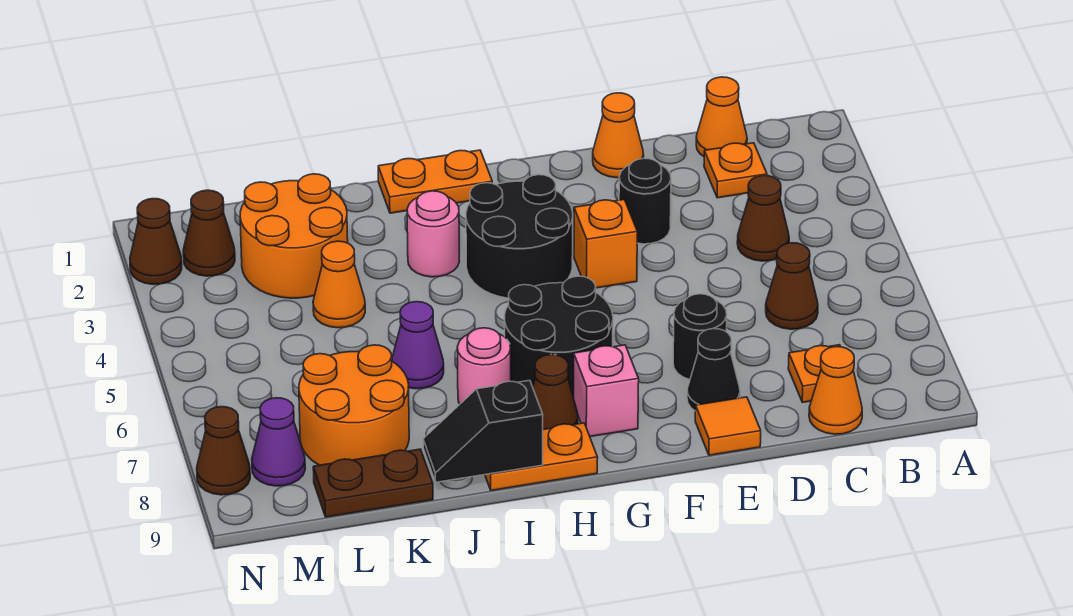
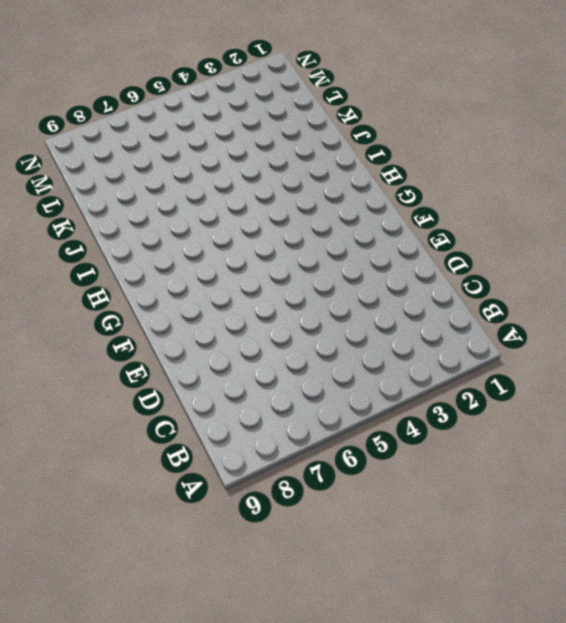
none -> orange 1x1 cone [696,77,747,156]
none -> orange 1x1 plate [704,143,767,198]
none -> brown 1x1 cone [737,175,789,261]
none -> brown 1x1 cone [766,243,818,329]

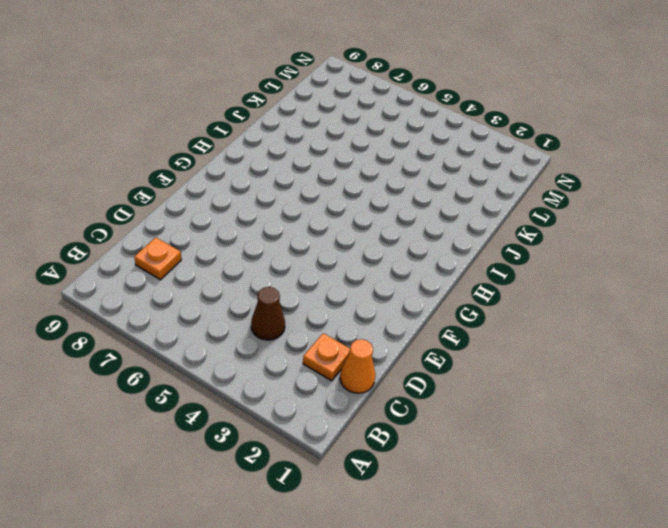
none -> brown 1x1 cone [766,243,818,329]
none -> orange 1x1 cone [809,347,862,434]
none -> orange 1x1 cone [593,93,644,178]
none -> black 1x1 round brick [619,158,671,244]

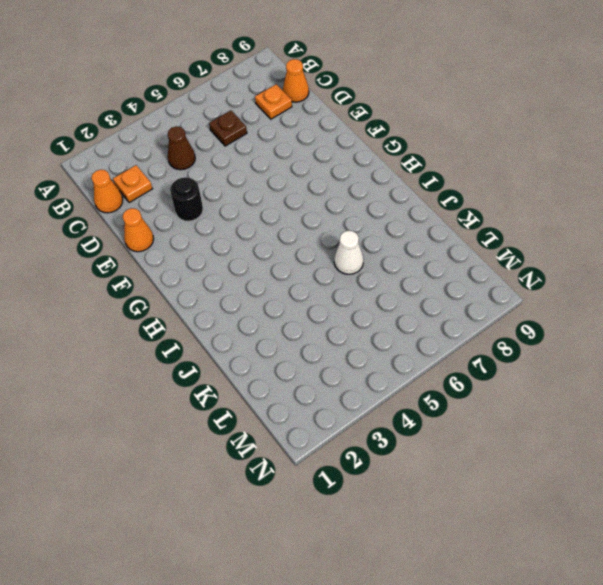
brown 1x1 plate [209,110,247,146] -> brown 1x1 cone [766,243,818,329]
white 1x1 cone [334,231,364,274] -> purple 1x1 cone [392,302,444,389]
none -> black 1x1 round brick [673,294,727,380]
none -> black 1x1 cone [687,329,740,411]
none -> orange 1x1 tile [695,397,761,455]
none -> orange 1x1 brick [574,200,637,288]

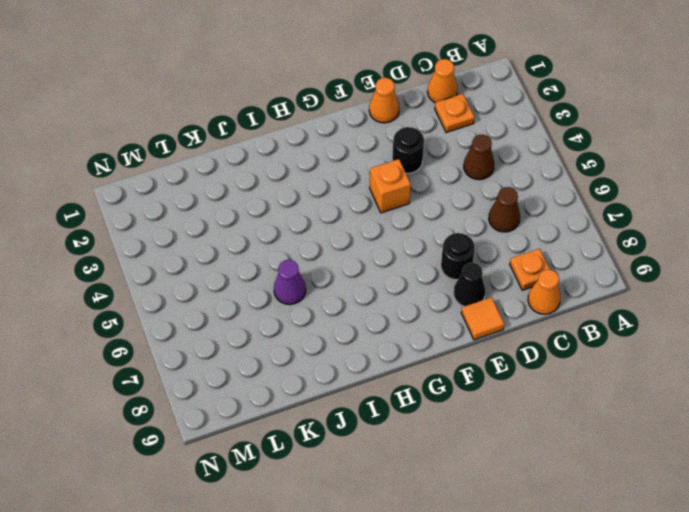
none -> black 2x2 round brick [466,175,573,298]
none -> black 2x2 round brick [505,276,613,398]
none -> pink 1x1 brick [574,345,639,437]
none -> orange 1x2 plate [378,150,492,213]

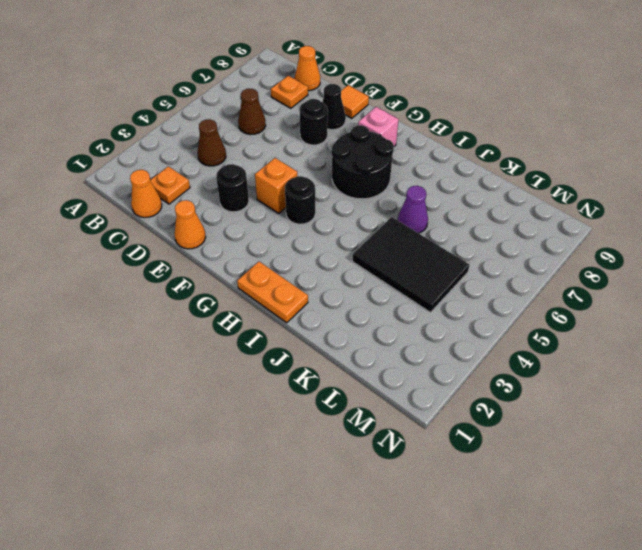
black 1x1 round brick [285,176,315,224] -> black 2x2 round brick [466,175,573,298]
black 2x3 tile [352,217,469,312] -> orange 1x1 cone [313,241,365,328]
none -> brown 1x1 cone [533,354,578,429]
none -> orange 1x2 plate [485,423,598,490]
none -> pink 1x1 round brick [407,191,459,277]
none -> pink 1x1 round brick [457,328,511,404]

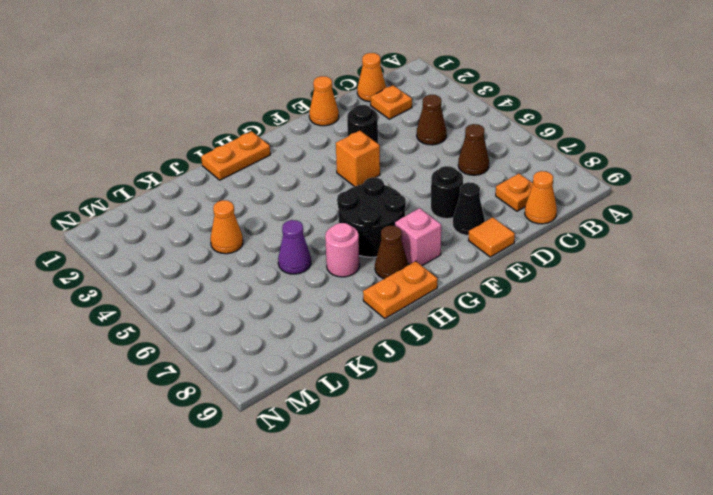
none -> black 2x2 round brick [466,175,573,298]
none -> pink 1x1 round brick [407,191,459,277]
none -> orange 2x2 round brick [240,174,348,298]
none -> orange 2x2 round brick [299,345,409,465]

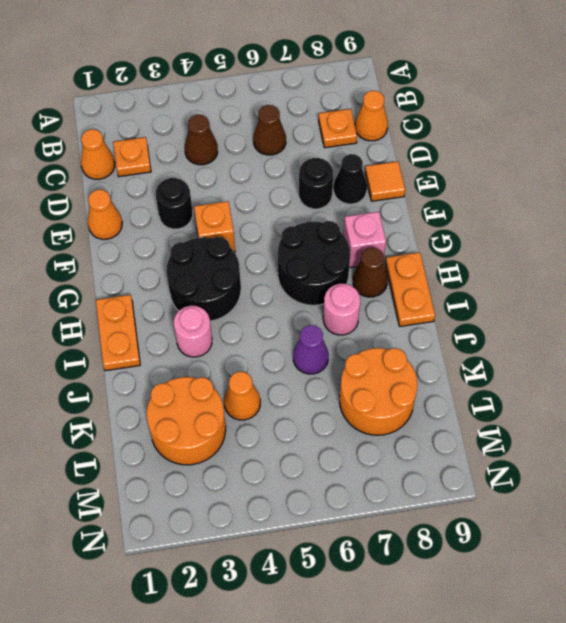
none -> brown 1x2 plate [313,449,433,517]
none -> brown 1x1 cone [183,190,235,276]
none -> purple 1x1 cone [252,398,305,486]
none -> brown 1x1 cone [130,199,182,284]

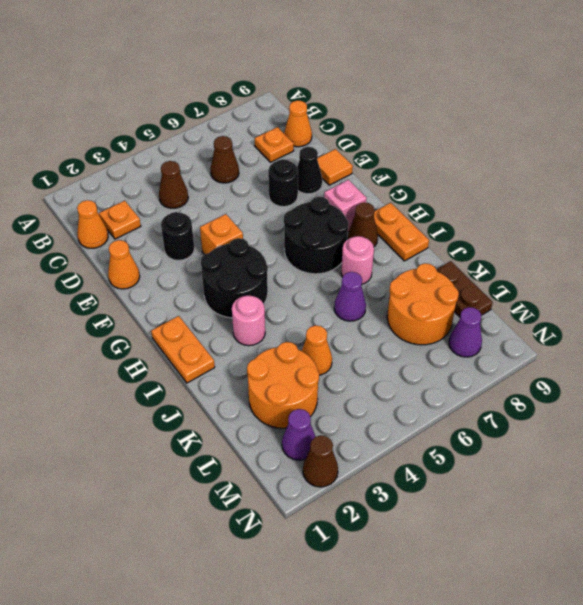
purple 1x1 cone [282,409,316,460] -> brown 1x1 cone [183,190,235,276]
none -> brown 1x1 cone [197,407,250,495]
none -> black 1x2 slope [423,380,543,482]

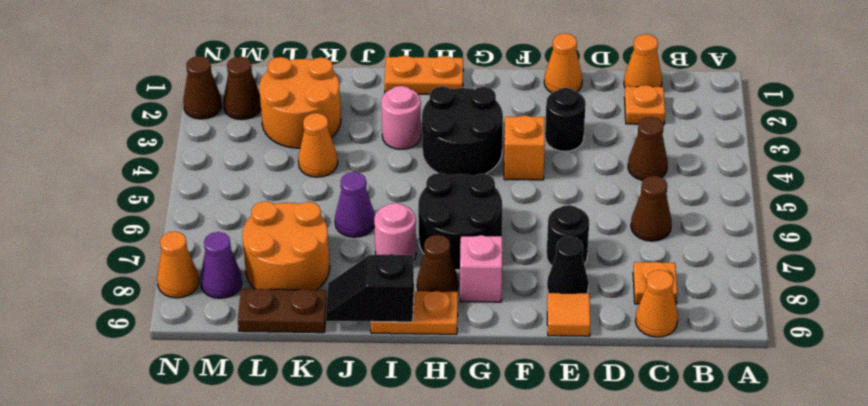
orange 1x1 cone [157,231,199,298] -> brown 1x1 cone [197,407,250,495]

